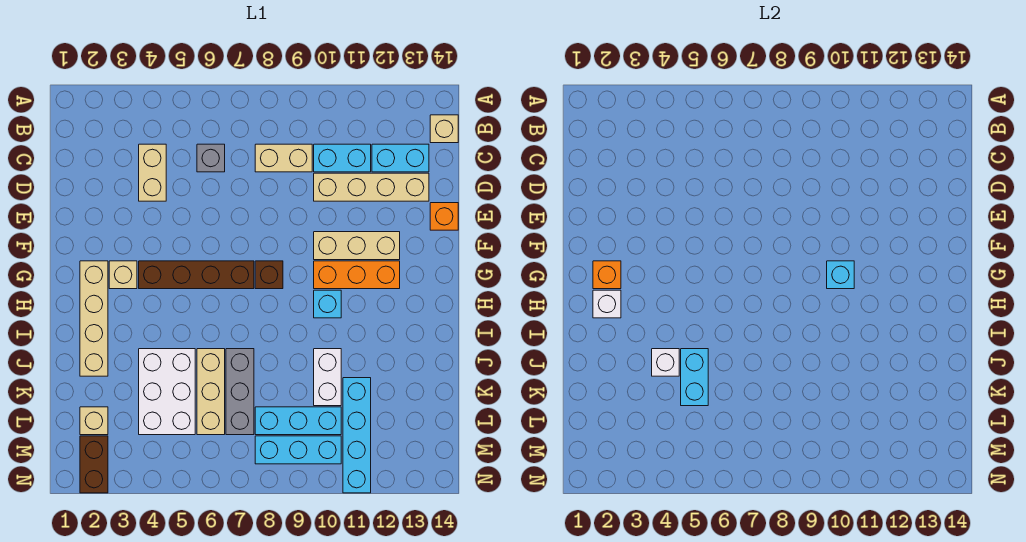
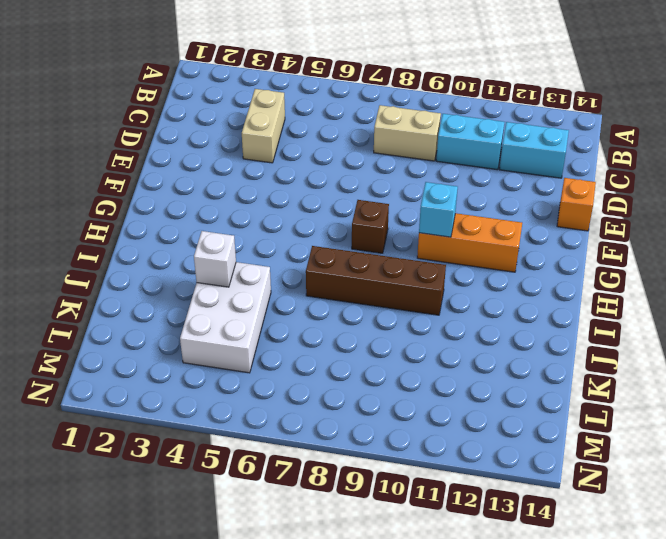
brown 1x4 brick [306,246,446,315] -> brown 1x4 brick moved to [139,261,254,289]
none -> tan 1x1 brick [430,115,458,143]
none -> grey 1x1 brick [197,144,225,172]
none -> tan 1x4 brick [314,173,429,201]

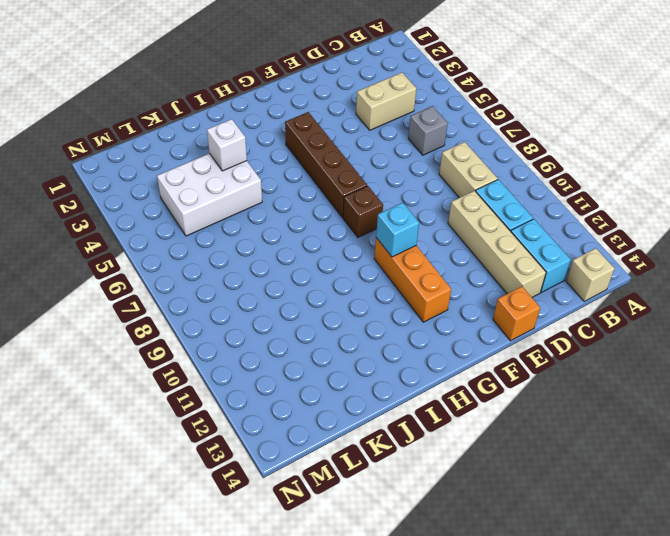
none -> tan 1x3 brick [314,232,400,260]
none -> tan 1x4 brick [80,261,108,376]
none -> tan 1x1 brick [109,261,137,289]

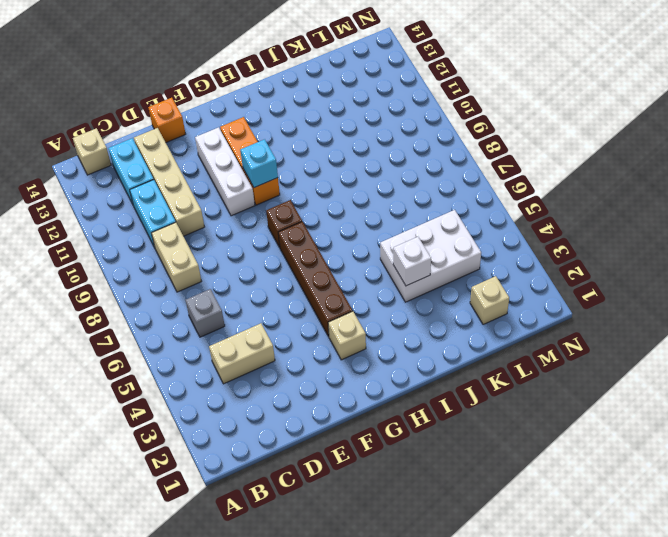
white 1x3 brick [195,127,255,216] -> tan 1x3 brick [314,232,400,260]
none -> tan 1x4 brick [80,261,108,376]
none -> cyan 1x1 brick [314,290,341,318]
none -> tan 1x3 brick [197,349,225,435]

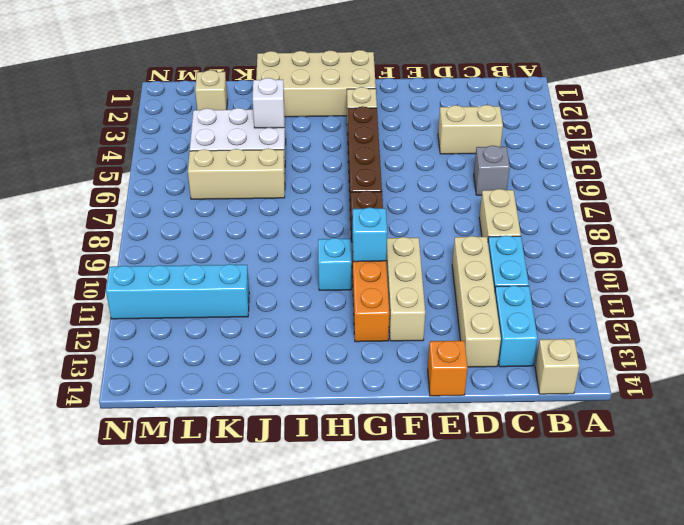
tan 2x4 brick [256,50,376,117] -> tan 1x4 brick [80,261,108,376]
none -> grey 1x3 brick [226,349,254,435]
none -> white 1x2 brick [314,349,341,406]
none -> cyan 1x3 brick [255,407,341,435]

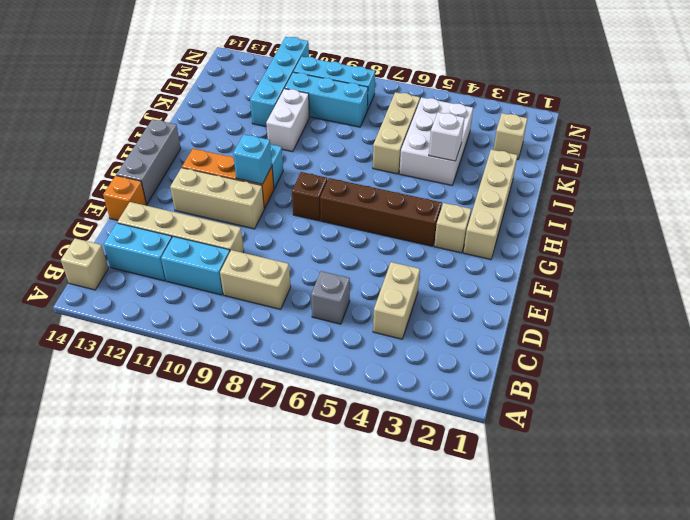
grey 1x3 brick [116,119,181,204] -> grey 1x3 brick moved to [226,349,254,435]
none -> brown 1x2 brick [80,436,108,493]
none -> orange 1x1 brick [593,261,621,289]
none -> white 1x1 brick [593,290,621,318]

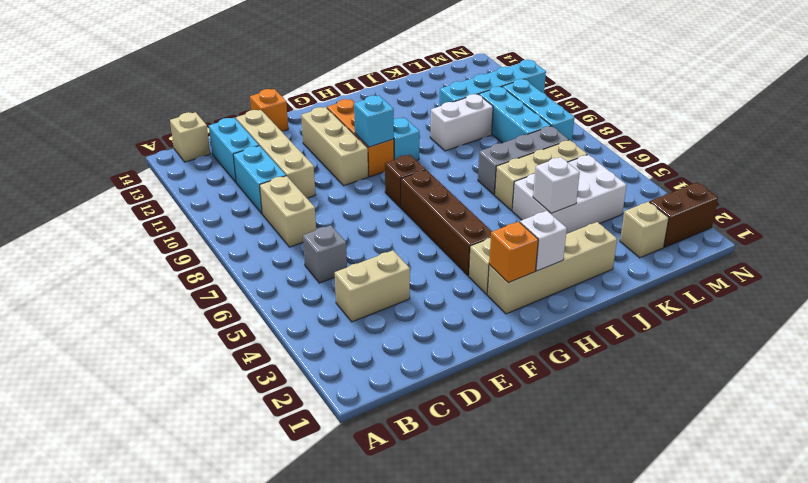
none -> cyan 1x2 brick [681,349,708,406]

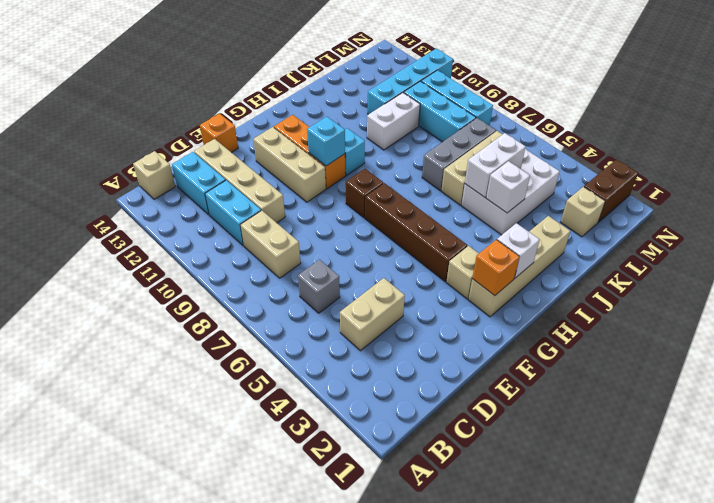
white 1x2 brick [465,133,526,197] -> cyan 1x2 brick [681,349,708,406]

